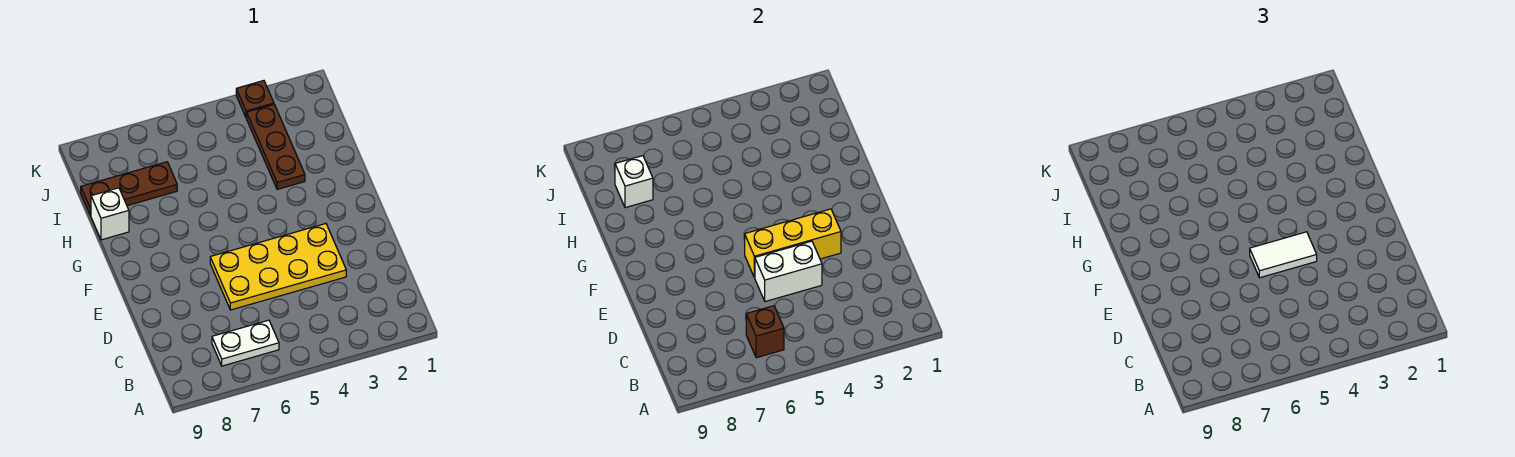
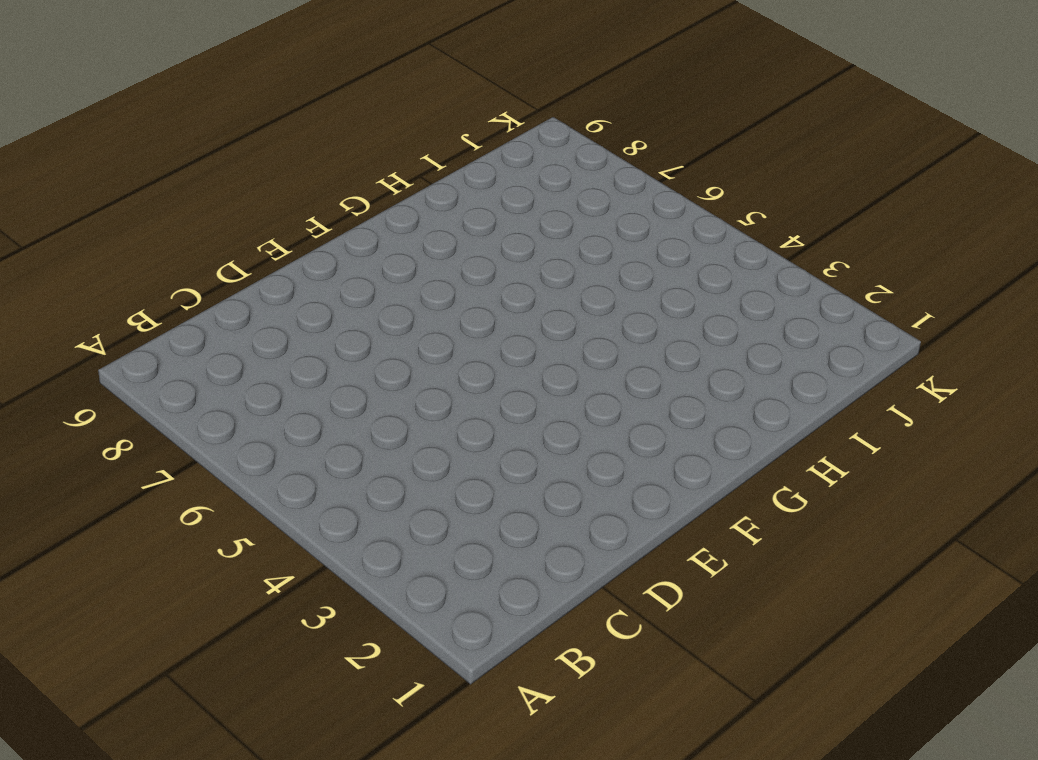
none -> white 1x2 plate [212,320,279,366]
none -> yellow 2x4 plate [210,224,346,310]

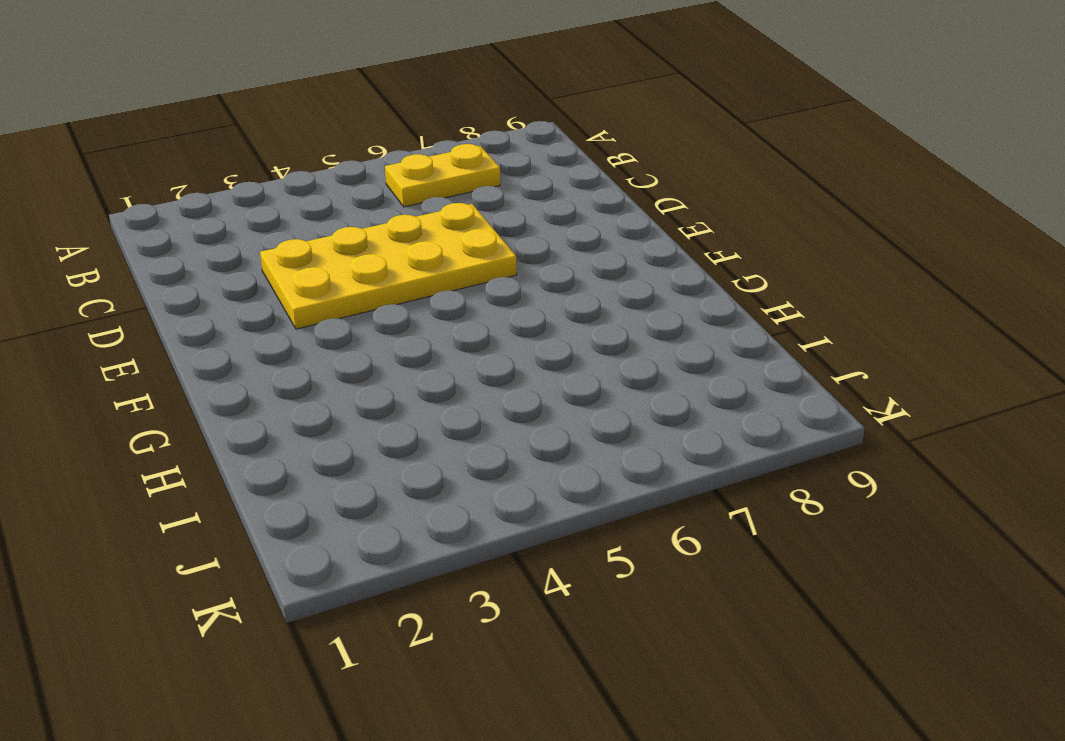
yellow 1x2 plate [385,144,500,207] -> white 1x2 plate [212,320,279,366]
none -> brown 1x3 plate [247,104,305,189]
none -> white 1x1 brick [91,188,129,240]

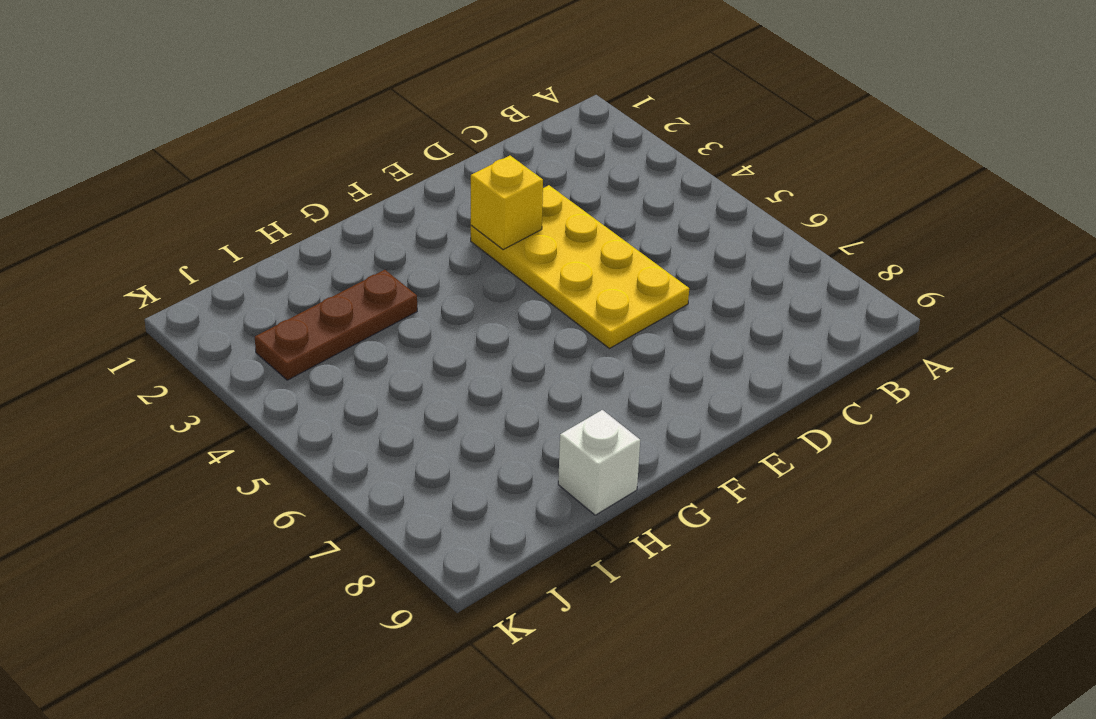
yellow 1x1 brick [471,156,543,250] -> yellow 1x3 brick [745,209,841,278]
none -> white 1x2 plate [212,320,279,366]
none -> brown 1x3 plate [81,162,177,216]

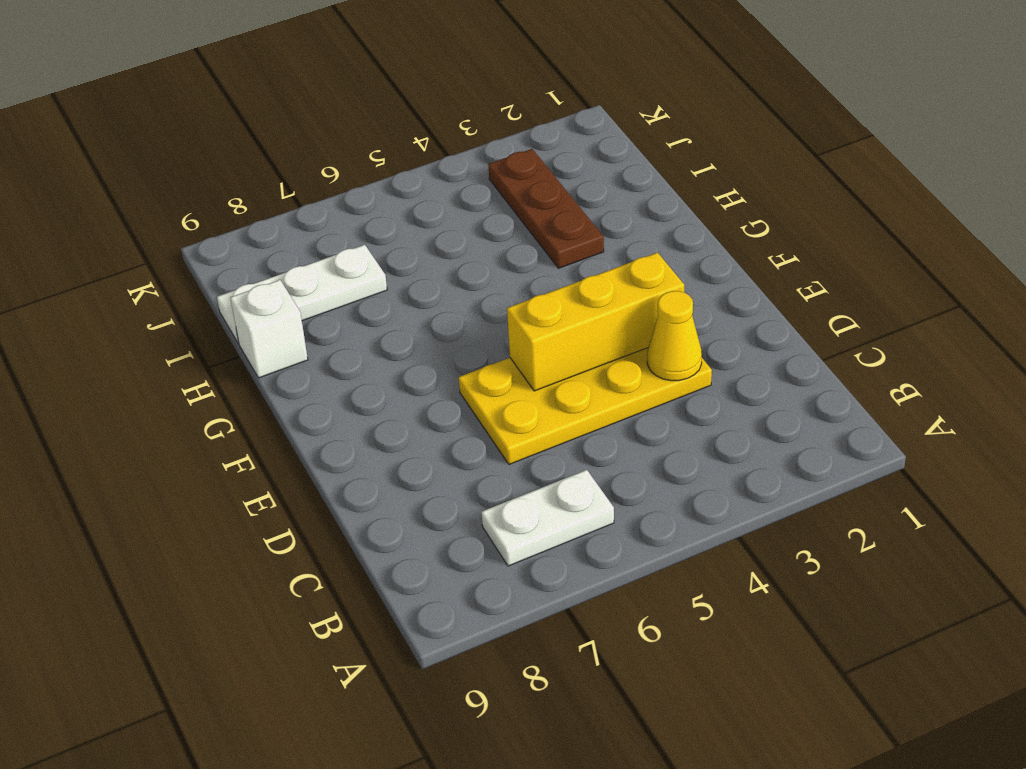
yellow 1x1 cone [647,291,702,381] -> none
white 1x3 plate [217,245,387,344] -> brown 1x3 plate [81,162,177,216]
none -> brown 1x1 plate [236,81,274,118]
none -> brown 1x1 brick [746,306,784,358]

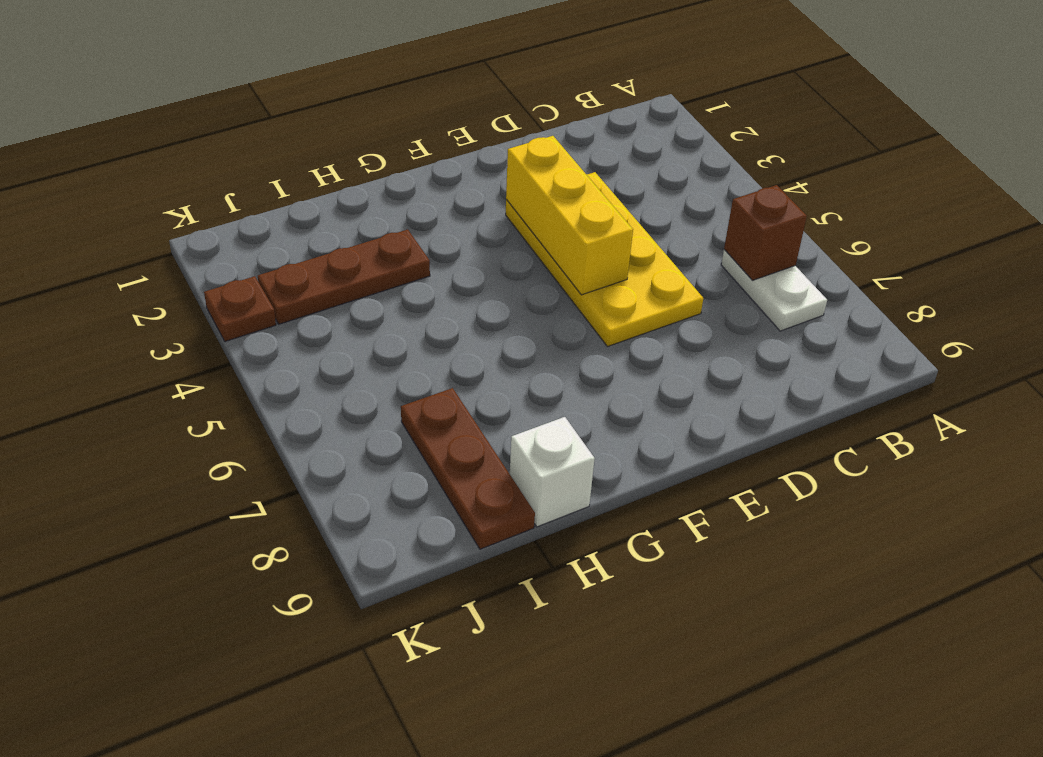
none -> white 1x2 brick [755,241,822,302]
none -> white 1x1 brick [615,156,653,208]

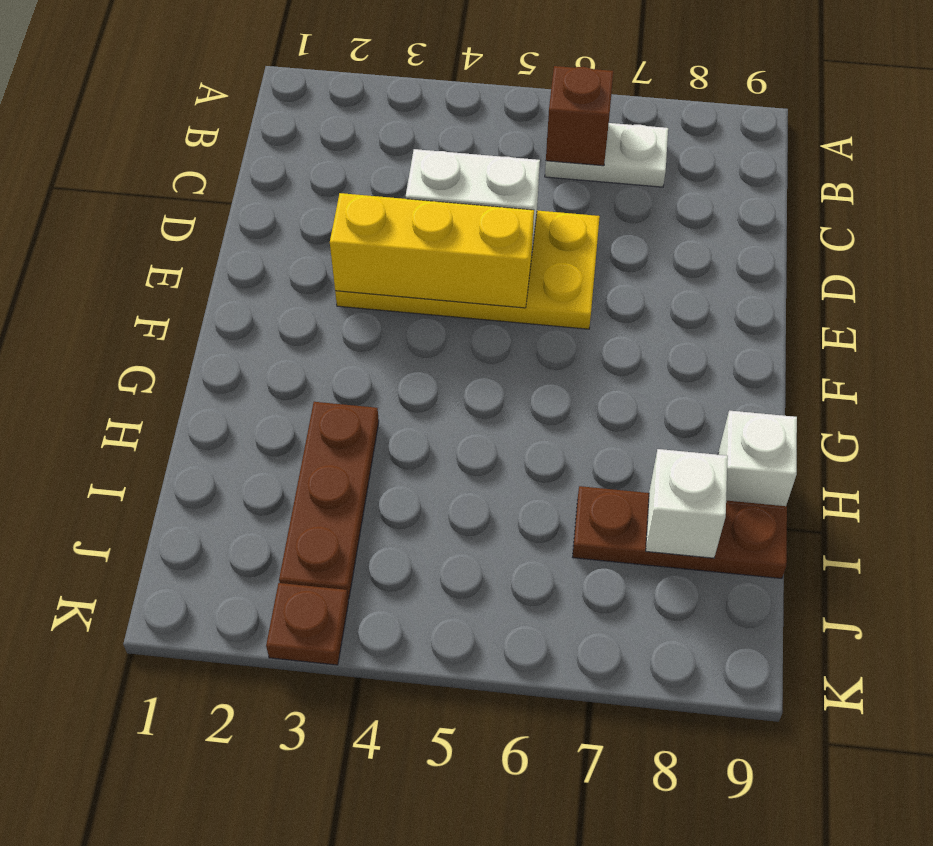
none -> white 1x2 tile [1250,232,1317,278]

